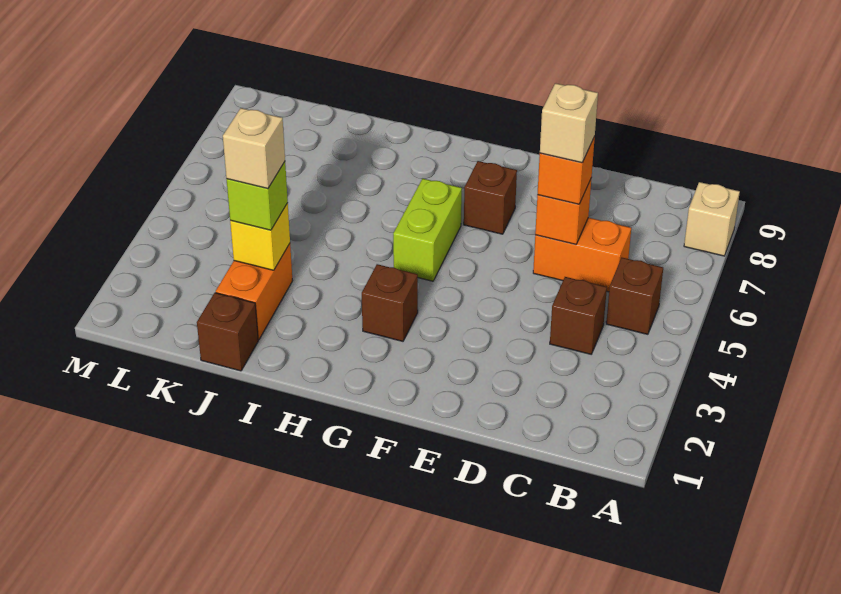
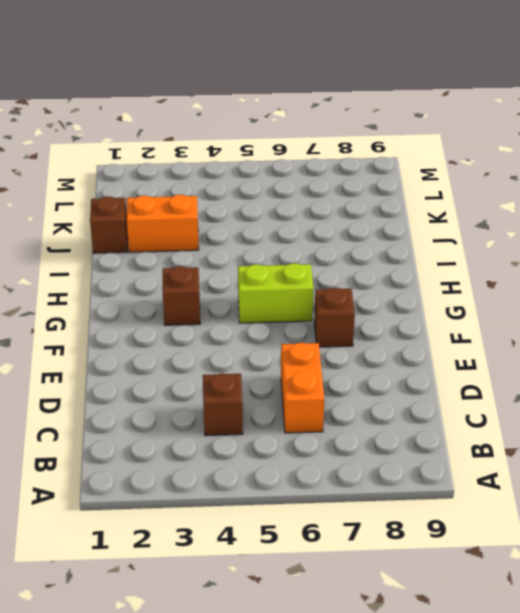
none -> tan 1x1 brick [684,182,740,256]
none -> brown 1x1 brick [606,258,663,334]
none -> orange 1x1 brick [535,179,591,244]

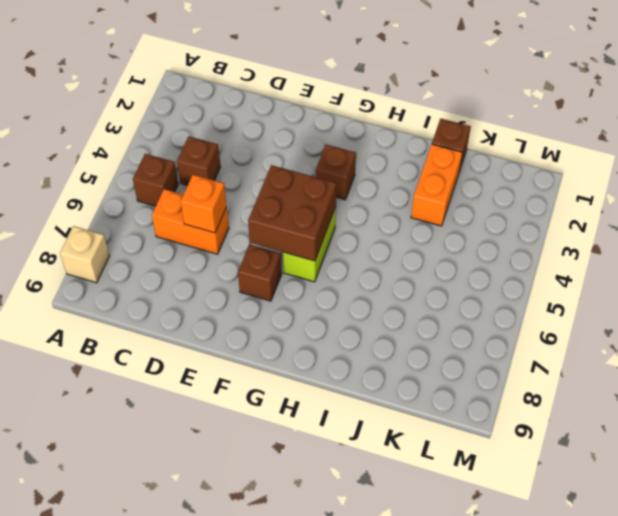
brown 2x2 brick [248,165,337,261] -> none
none -> yellow 1x1 brick [230,203,290,270]
none -> orange 1x1 brick [537,137,595,204]
none -> lime 1x1 brick [227,162,288,230]

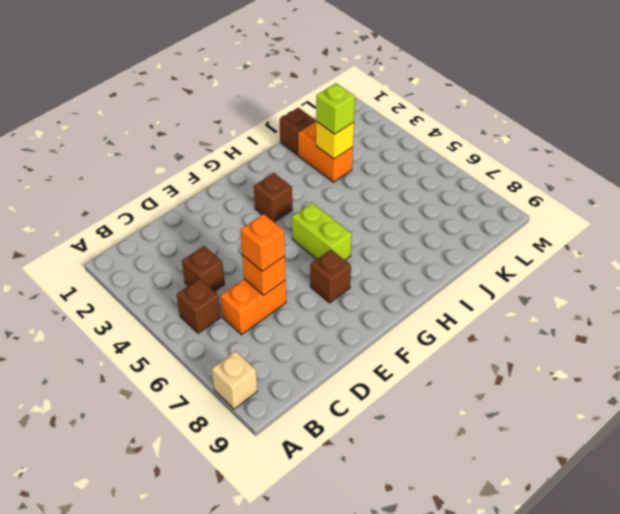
none -> tan 1x1 brick [540,83,598,163]
none -> tan 1x1 brick [223,108,285,189]

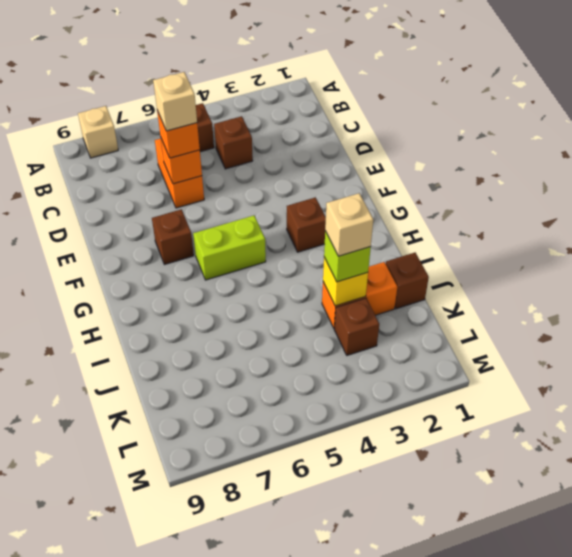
brown 1x1 brick [334,298,379,355] -> none

